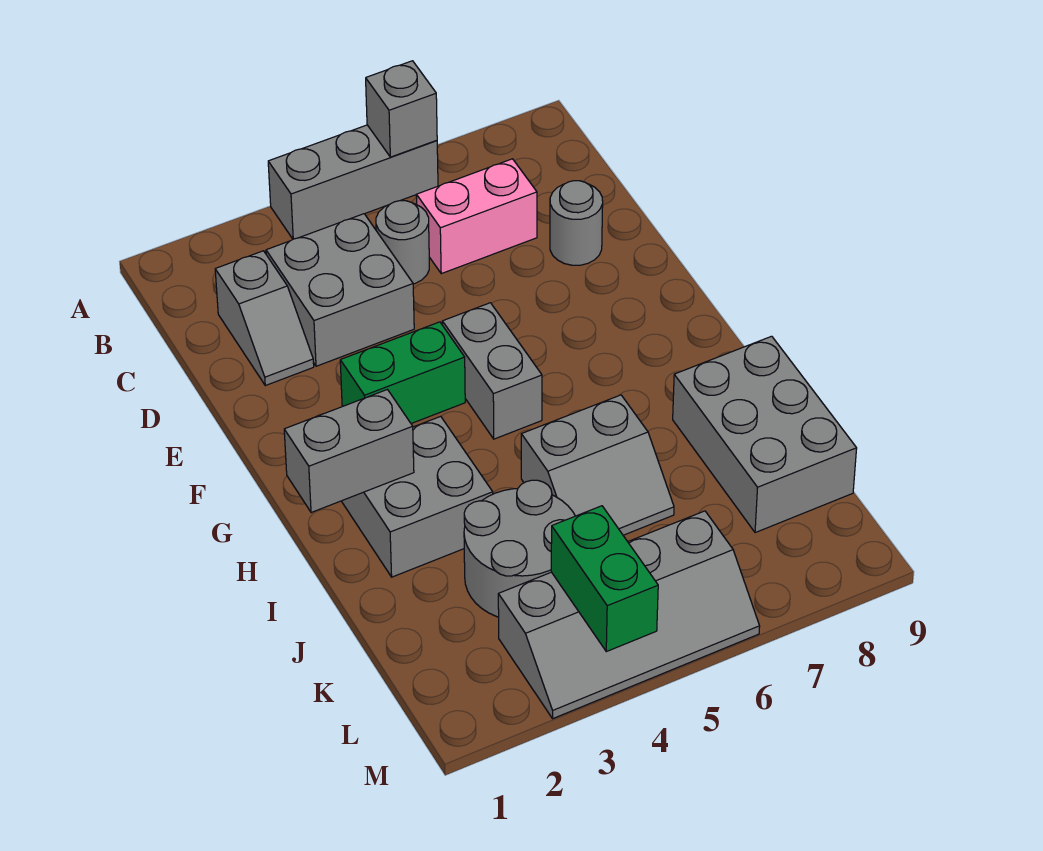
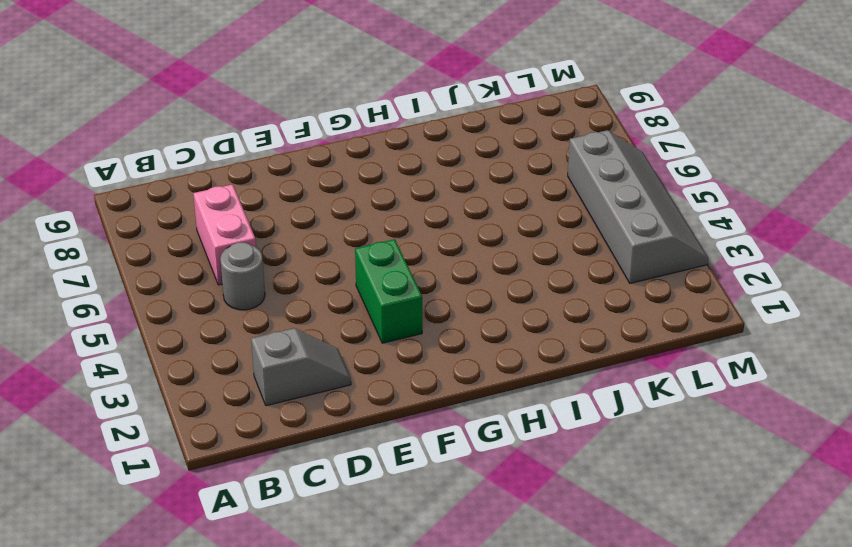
none -> grey 1x3 brick [268,125,438,239]
none -> grey 2x2 brick [266,214,414,366]
none -> grey 1x1 round brick [550,181,603,265]

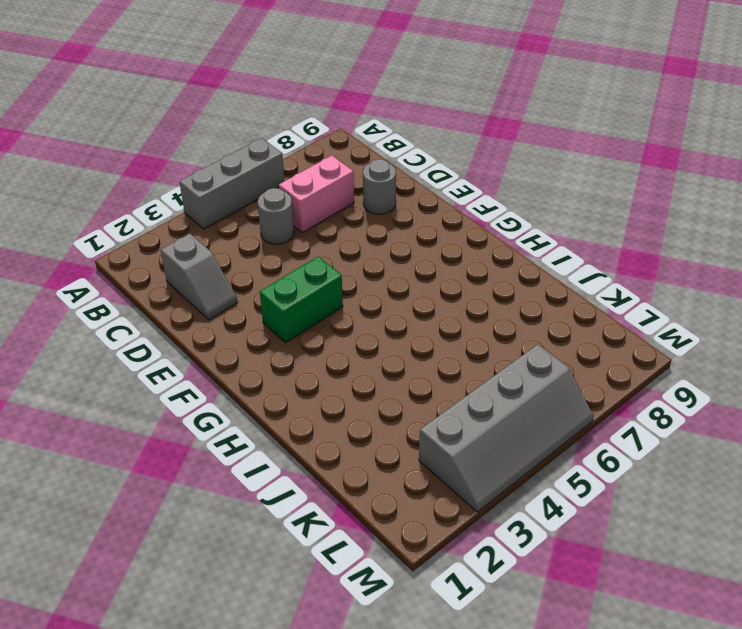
none -> grey 2x2 brick [266,214,414,366]
none -> grey 1x2 brick [442,303,542,439]
none -> grey 2x2 brick [342,416,493,577]

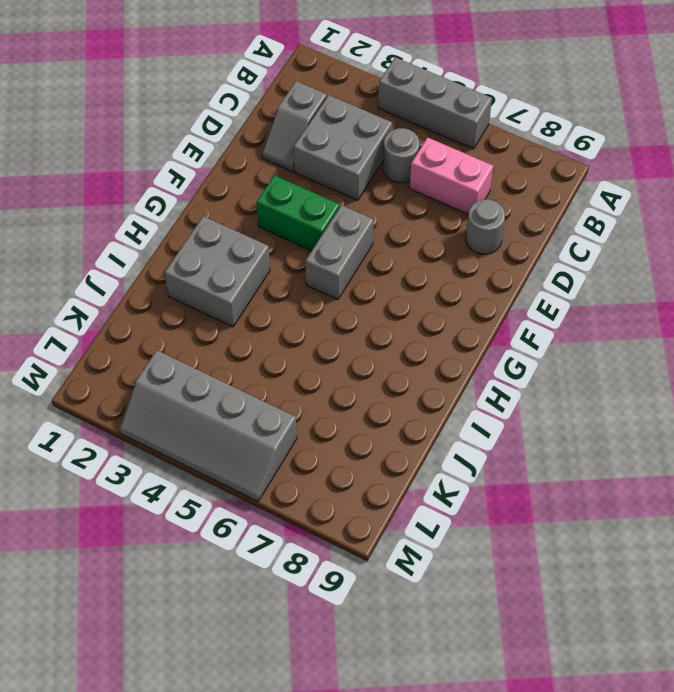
none -> grey 2x2 slope [521,395,674,535]
none -> grey 2x3 brick [673,336,857,533]
none -> grey 2x2 round brick [464,480,575,617]

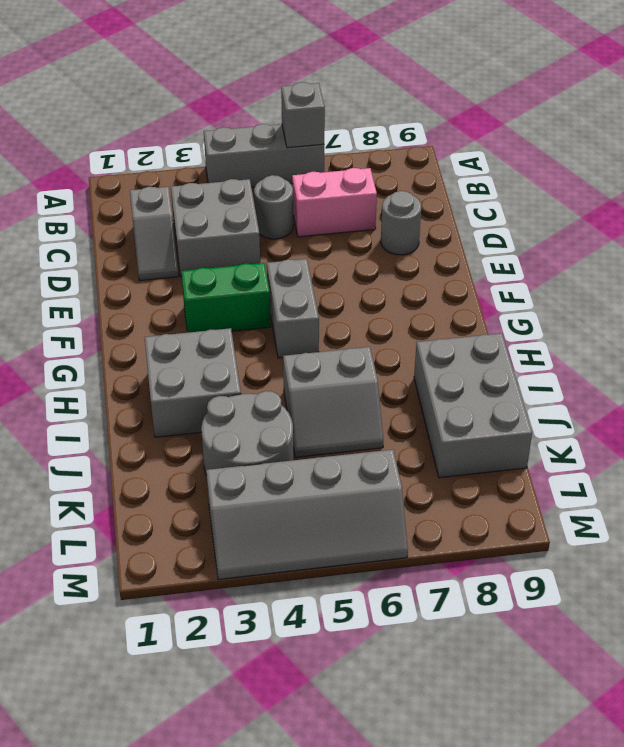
none -> grey 1x2 brick [284,390,414,513]
none -> green 1x2 brick [551,506,658,652]

